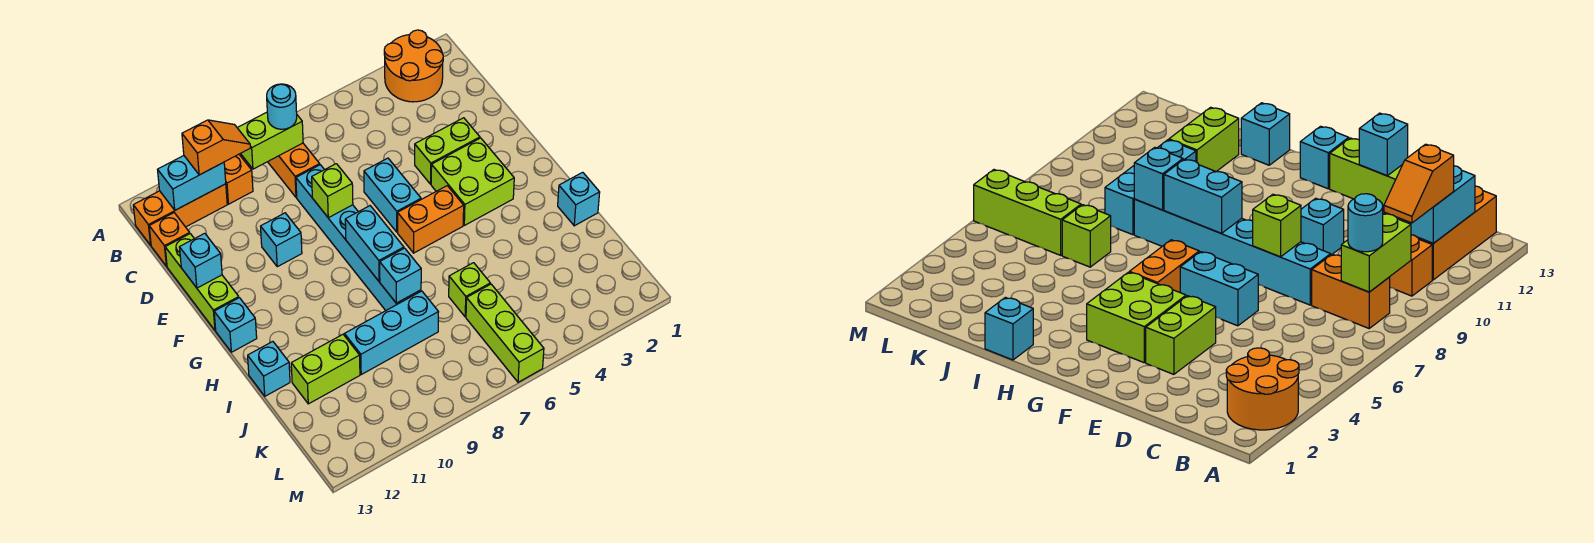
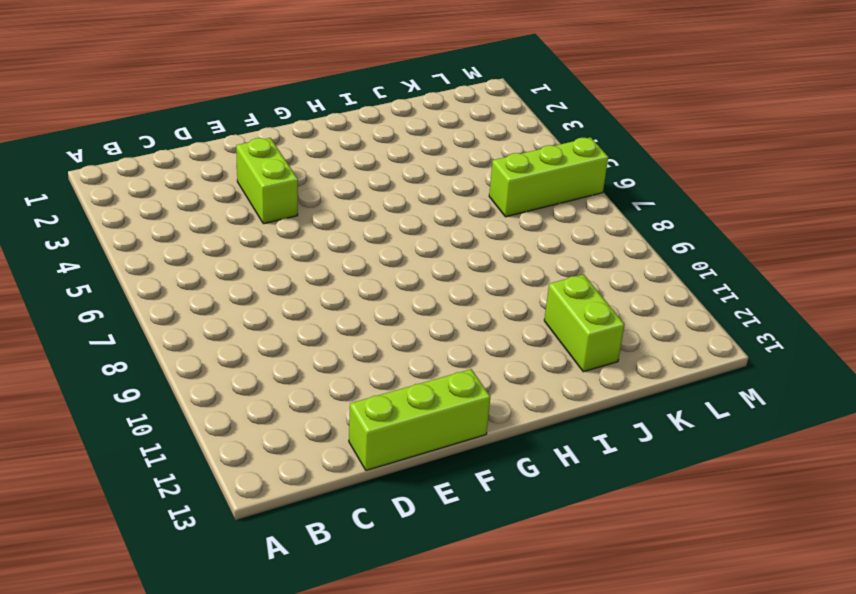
none -> orange 2x2 round brick [384,30,443,102]
none -> orange 1x2 brick [268,143,320,197]
none -> orange 1x1 brick [224,154,253,204]

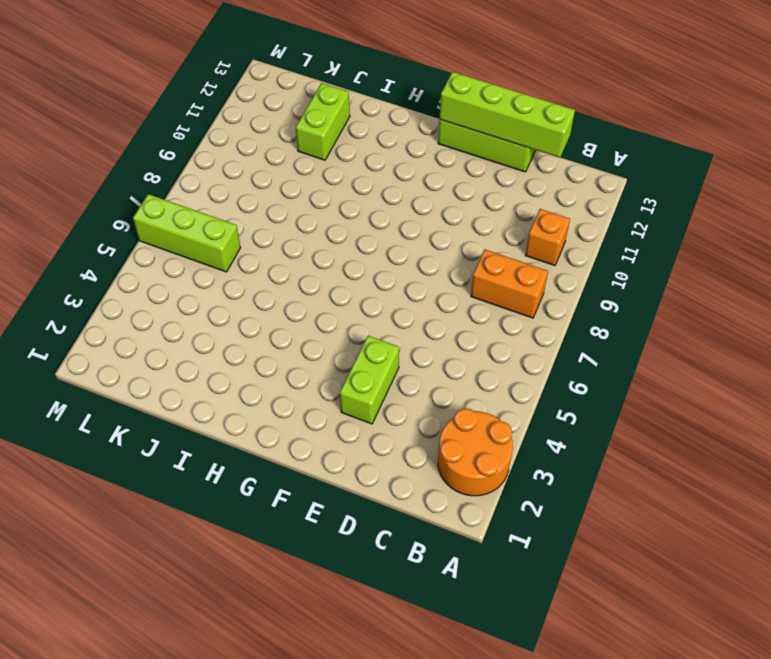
lime 1x4 brick [440,72,575,158] -> cyan 1x1 brick [179,233,222,288]
none -> orange 1x3 brick [133,184,227,245]
none -> orange 1x1 brick [149,213,190,266]
none -> cyan 1x6 brick [296,165,421,310]

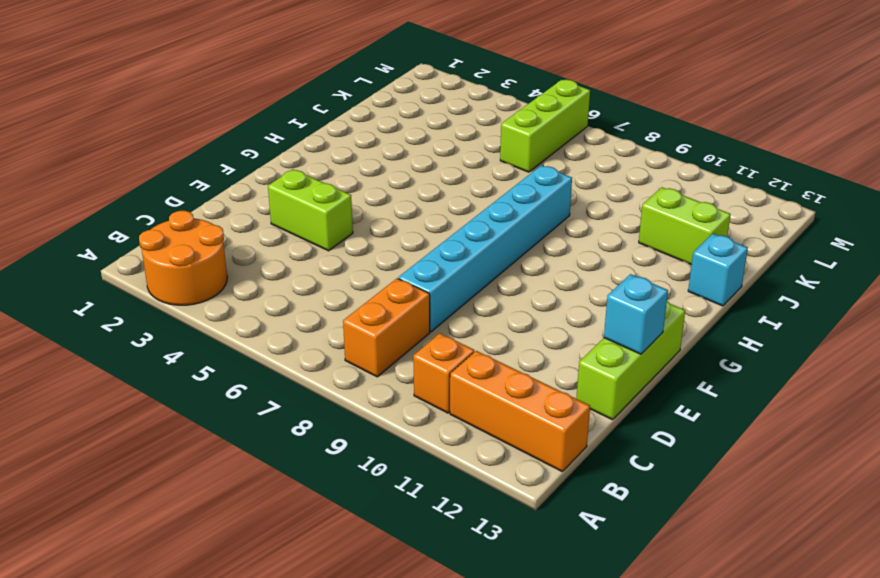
none -> orange 1x1 brick [149,213,190,266]
none -> cyan 1x2 brick [364,158,421,232]
none -> cyan 1x1 brick [260,213,302,267]

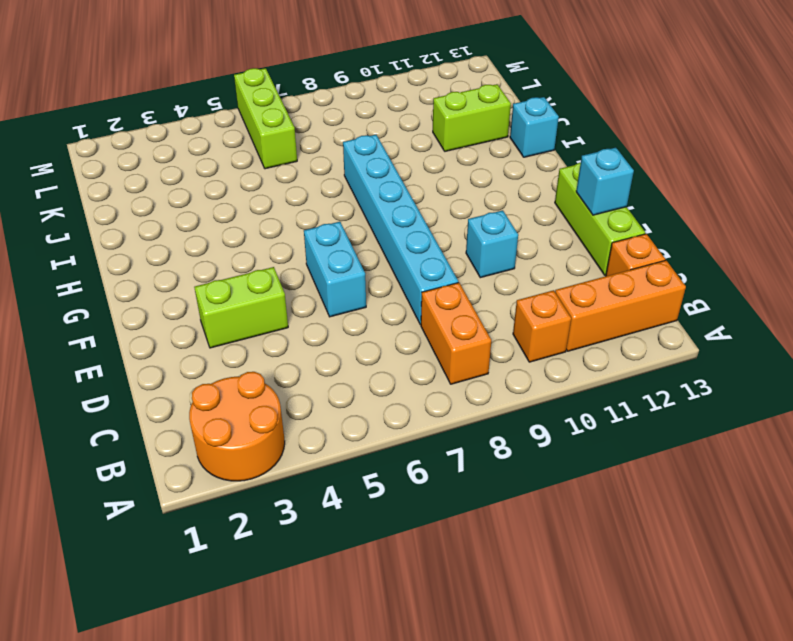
none -> lime 2x2 brick [431,138,514,225]
none -> orange 1x2 brick [398,186,464,253]
none -> cyan 1x1 brick [214,298,257,352]

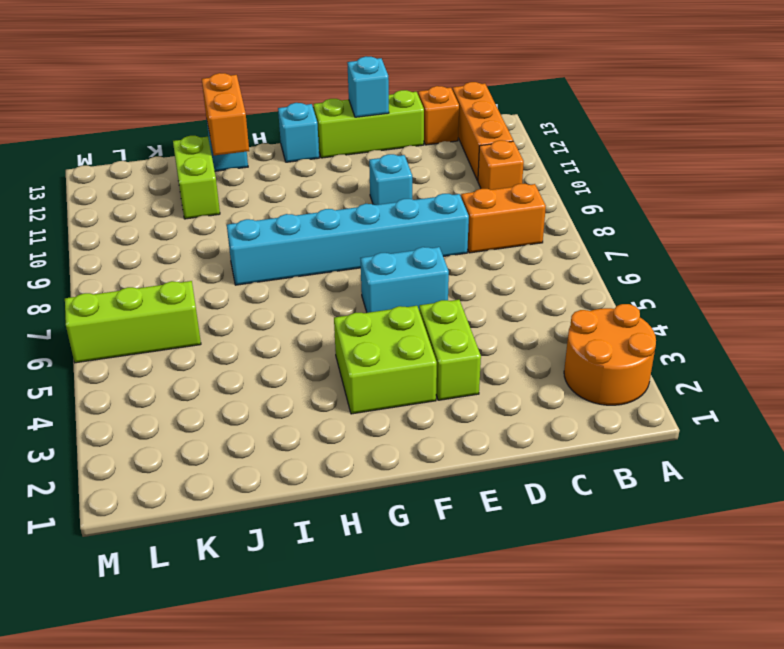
orange 1x2 brick [202,73,249,155] -> orange 1x2 brick moved to [398,186,464,253]
none -> cyan 1x1 brick [558,172,600,226]
none -> lime 1x1 brick [449,263,490,317]
none -> cyan 1x3 brick [344,291,438,374]

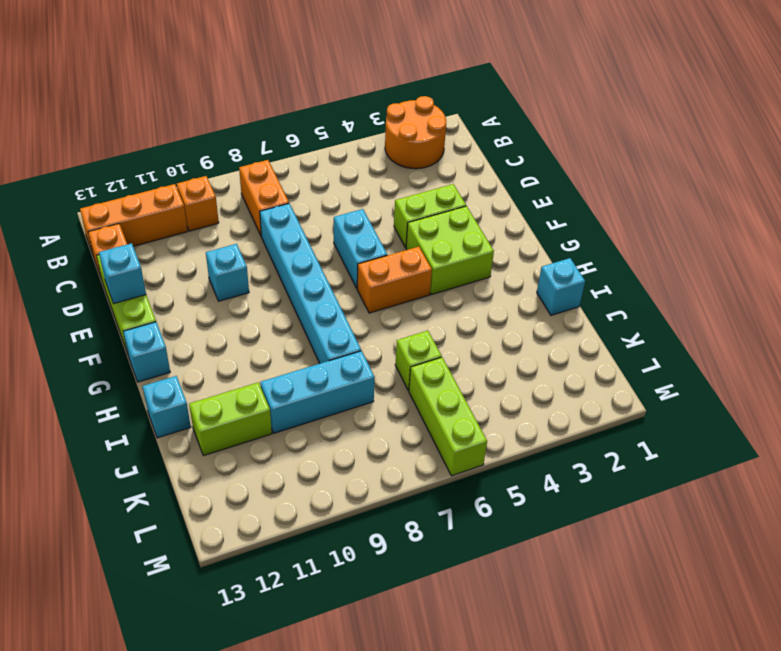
none -> lime 1x2 brick [238,112,303,169]
none -> cyan 1x2 brick [158,156,226,210]
none -> lime 1x1 brick [312,164,353,218]

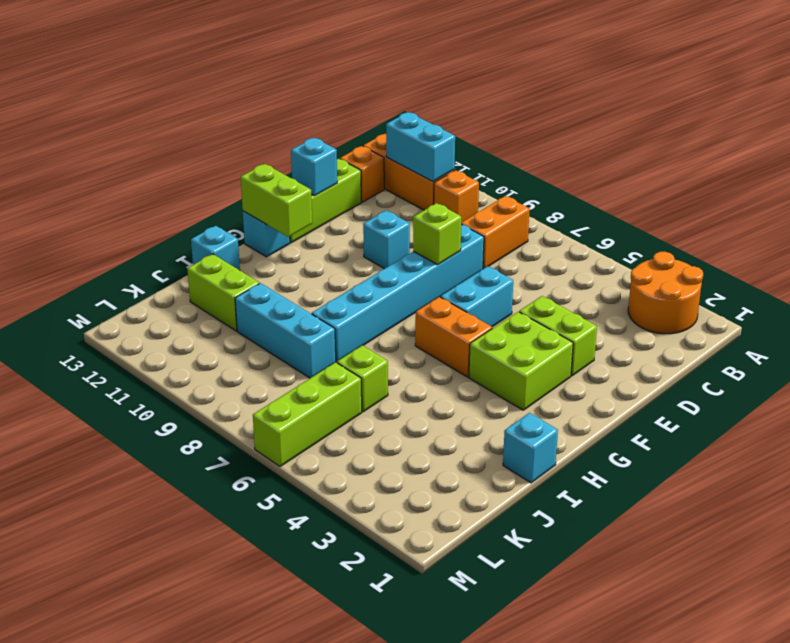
lime 1x2 brick [241,164,312,237] -> lime 1x2 brick moved to [238,112,303,169]
none -> cyan 1x2 brick [345,206,404,281]
none -> cyan 1x1 brick [380,248,421,303]
none -> cyan 1x1 round brick [267,84,297,129]

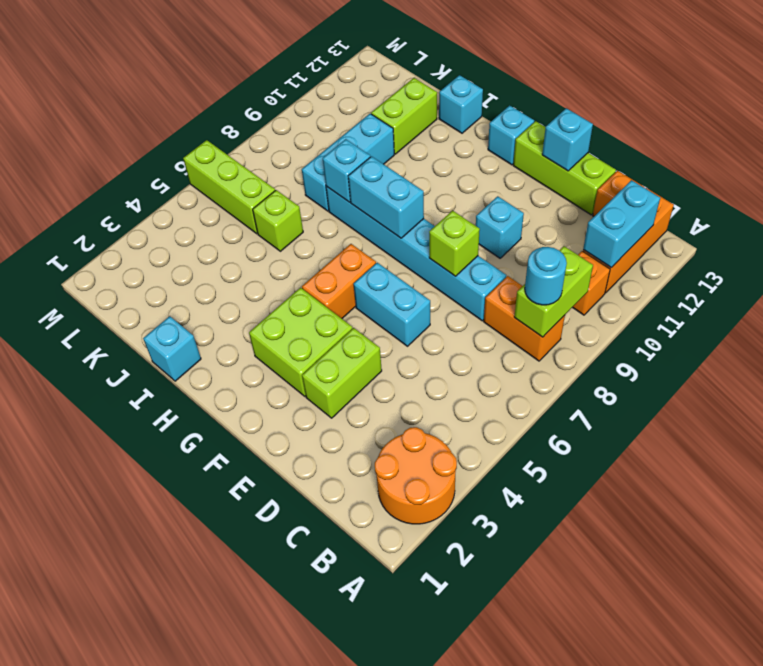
none -> orange 1x2 slope [182,120,250,175]

